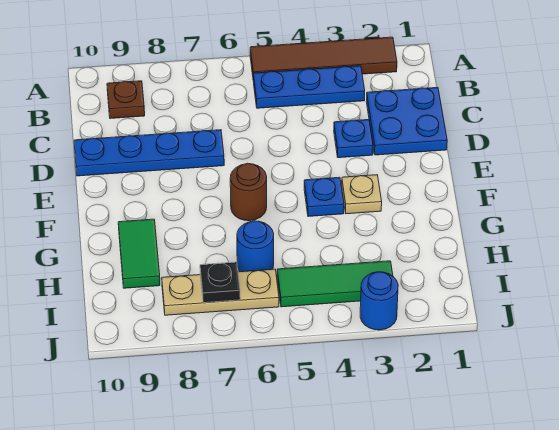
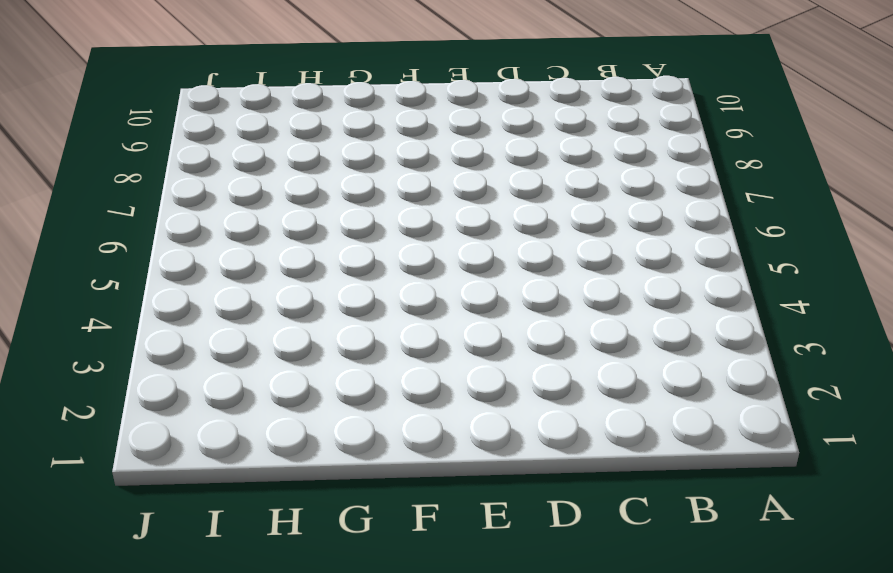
none -> brown 1x4 tile [250,37,397,75]
none -> blue 1x3 plate [253,66,365,108]
none -> brown 1x1 plate [107,81,145,118]

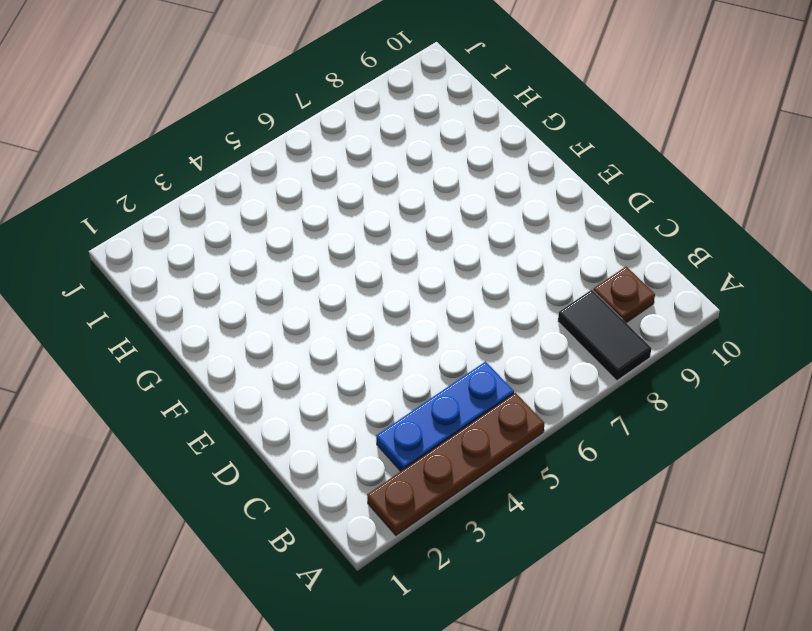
brown 1x4 plate [367,393,544,535] -> brown 1x4 tile [250,37,397,75]
black 1x2 tile [558,290,651,381] -> none
none -> blue 2x2 plate [366,87,447,155]
none -> blue 1x1 plate [334,120,373,158]
none -> blue 1x4 plate [74,130,224,176]

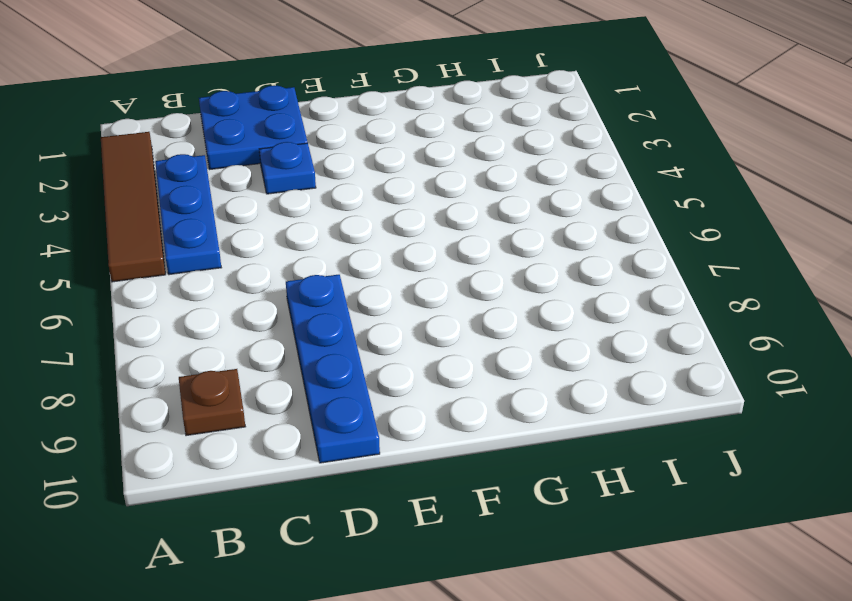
none -> tan 1x1 plate [342,175,382,214]
none -> blue 1x1 plate [304,177,344,217]
none -> brown 1x1 round brick [230,163,267,221]

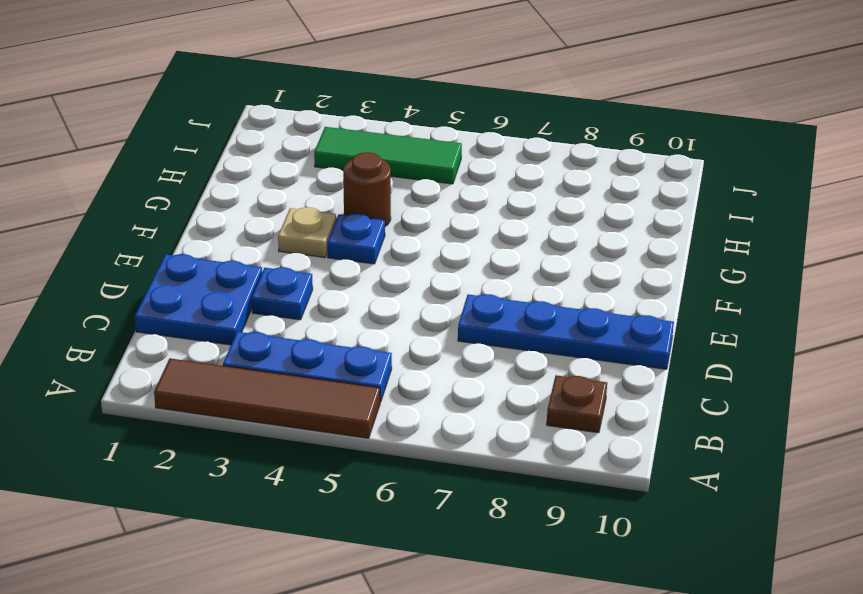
brown 1x1 round brick [343,152,391,226] -> brown 1x1 round brick moved to [230,163,267,221]
none -> green 1x2 tile [118,219,160,288]
none -> blue 1x1 round brick [237,221,274,272]
none -> tan 1x3 plate [162,269,279,315]

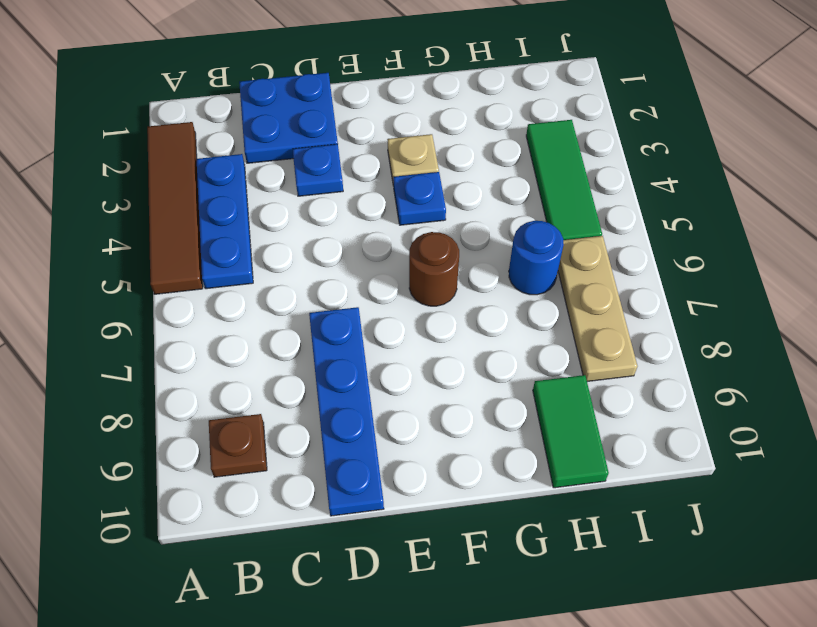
green 1x2 tile [533,375,609,488] -> green 1x2 tile turned to [118,219,160,288]
none -> blue 1x1 round brick [360,272,398,330]
none -> black 1x1 plate [200,262,240,303]

